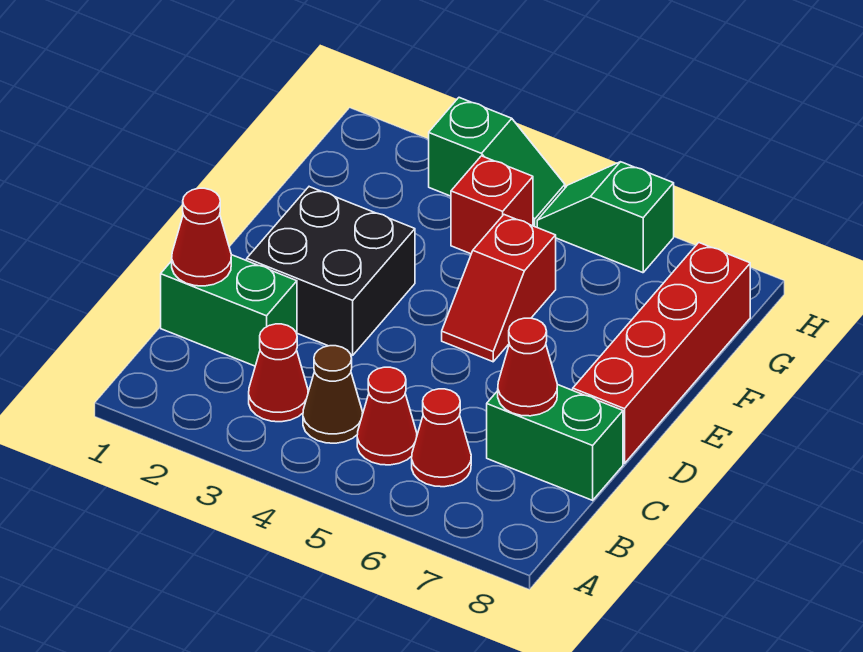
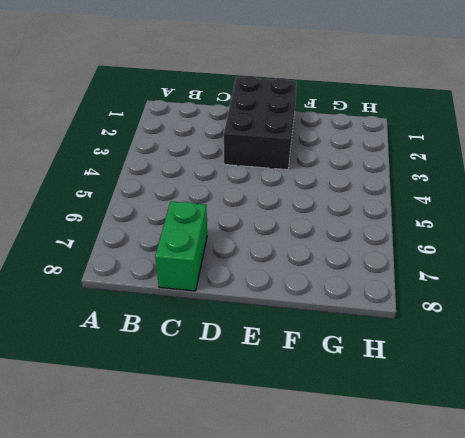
black 2x3 brick [224,76,297,170] -> black 2x2 brick [247,187,415,355]
none -> red 1x1 cone [249,324,308,422]
none -> brown 1x1 cone [303,346,363,443]
none -> red 1x1 cone [357,367,417,465]

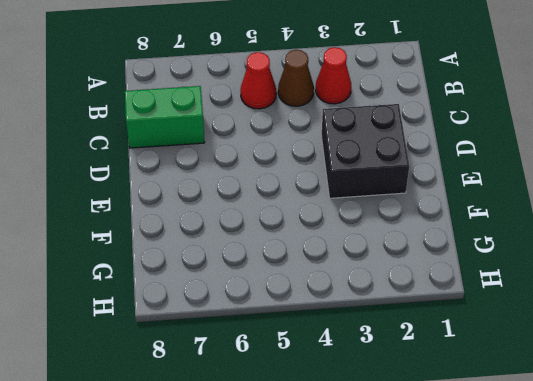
none -> red 1x1 cone [412,389,471,487]
none -> green 1x2 brick [161,255,297,366]
none -> red 1x4 brick [573,243,750,464]

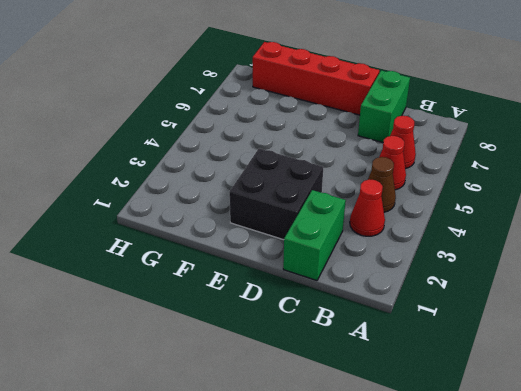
none -> red 1x2 slope [442,215,556,362]
none -> red 1x1 brick [451,156,533,254]
none -> green 1x2 slope [429,98,565,227]

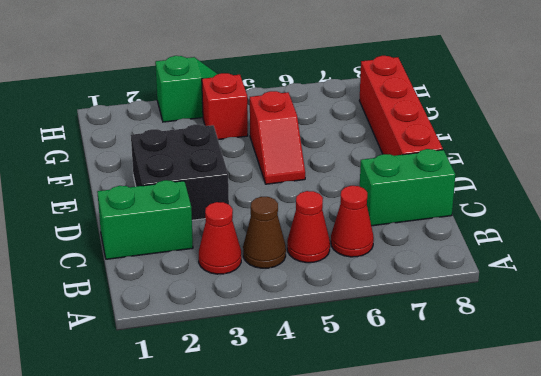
none -> green 1x2 slope [537,162,674,273]
none -> red 1x1 cone [172,188,231,286]
none -> red 1x1 cone [498,318,557,416]

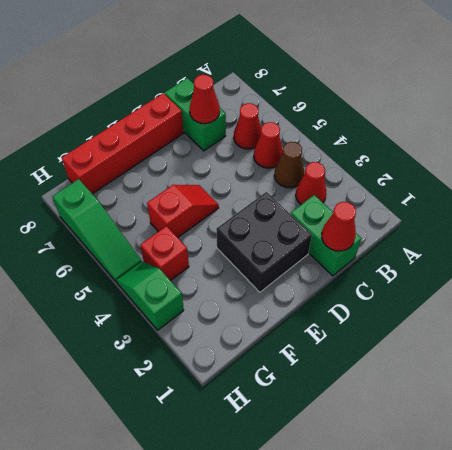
green 1x3 slope [52,179,142,282] -> green 1x2 slope [537,162,674,273]

